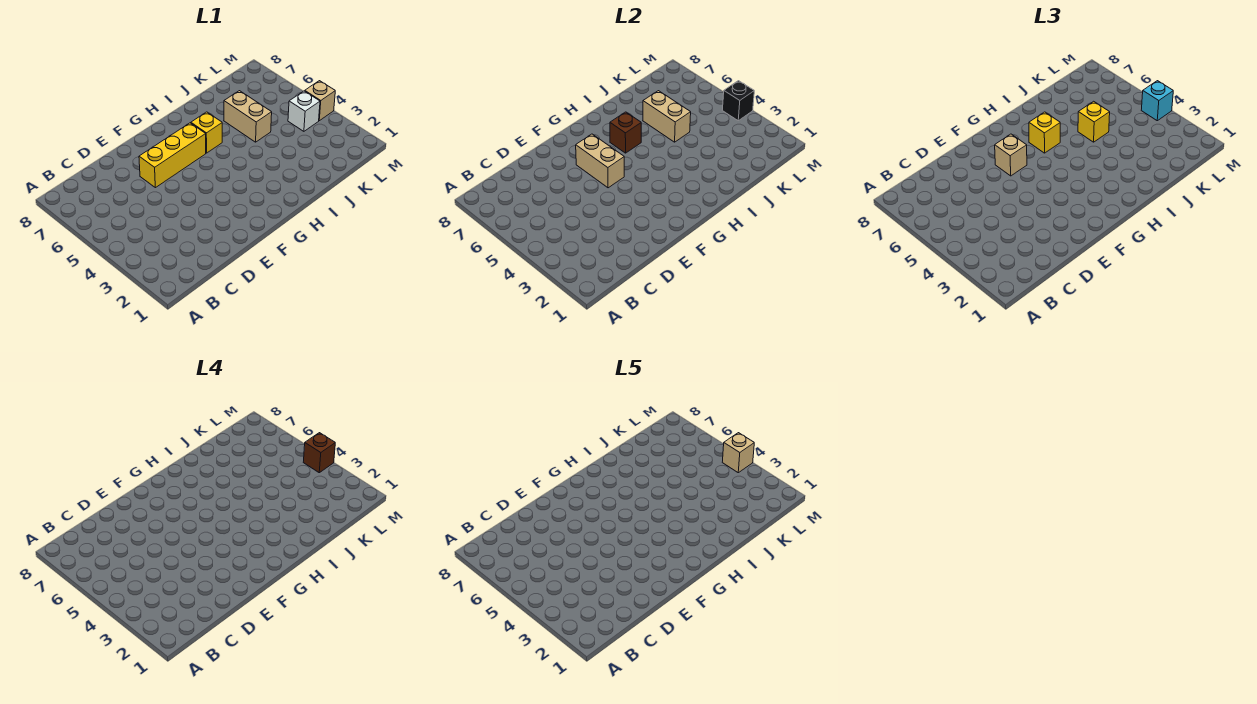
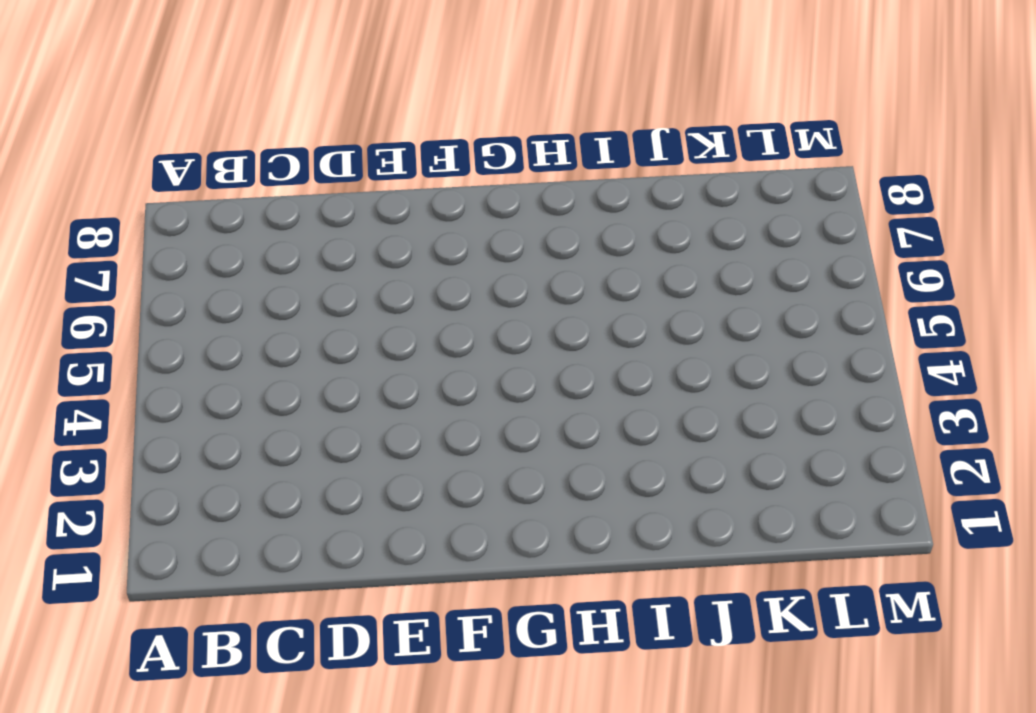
none -> yellow 1x3 brick [139,123,206,188]
none -> yellow 1x1 brick [191,112,222,153]
none -> tan 1x2 brick [224,91,272,142]

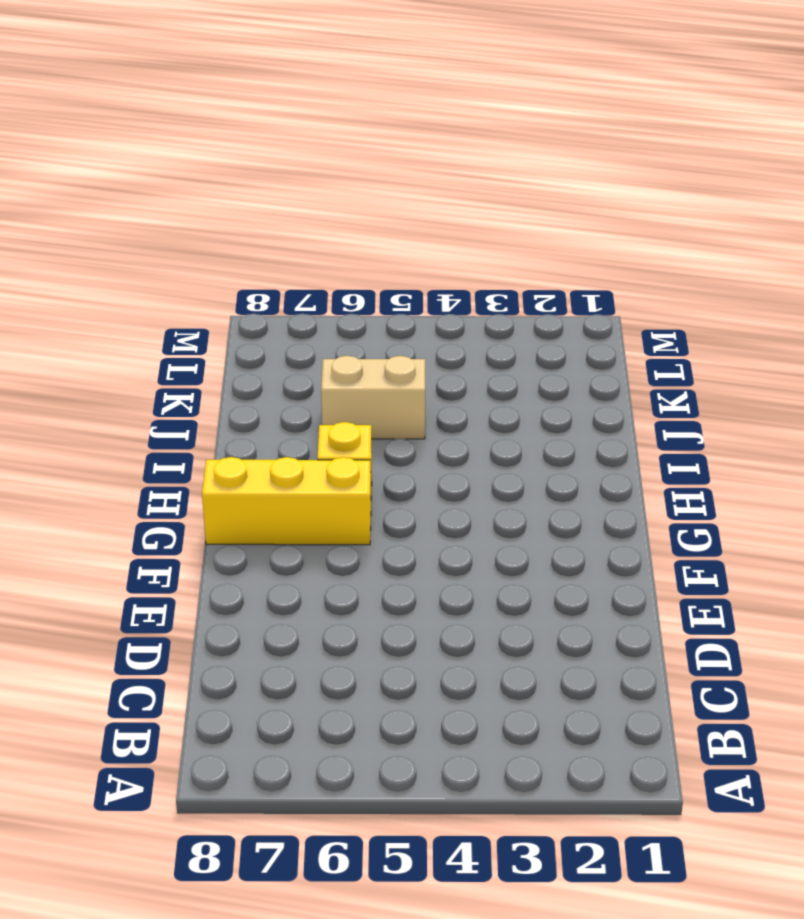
yellow 1x3 brick [202,457,371,545] -> yellow 1x3 brick turned to [139,123,206,188]
none -> white 1x1 brick [288,91,320,131]
none -> tan 1x1 brick [305,81,335,121]
none -> tan 1x2 brick [576,134,624,188]

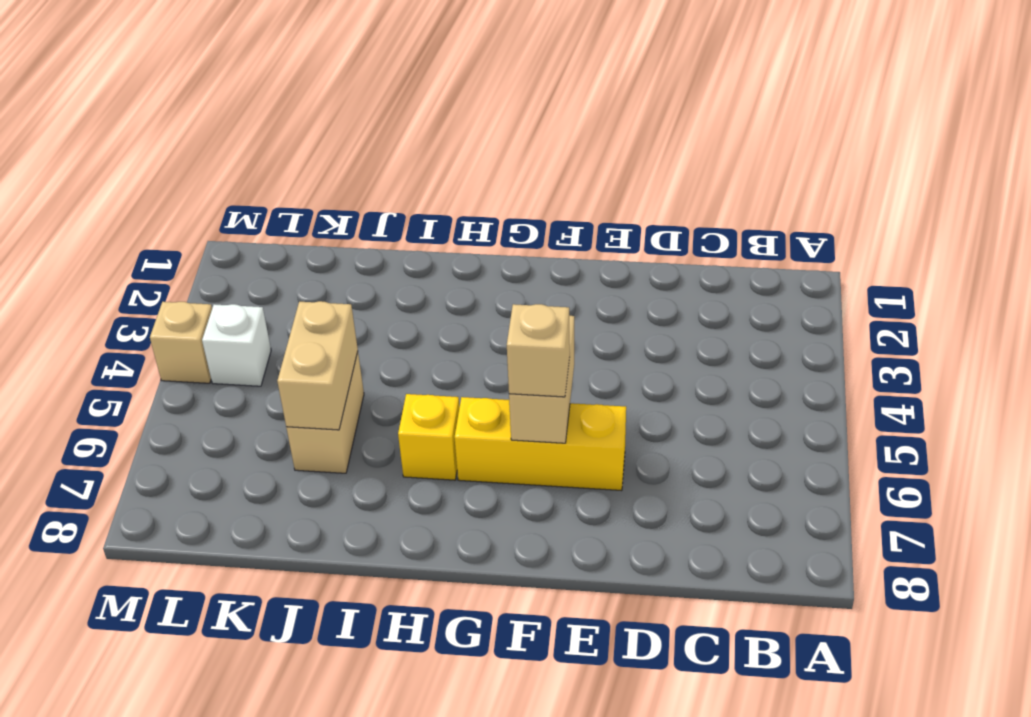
none -> brown 1x1 brick [610,112,641,153]
none -> black 1x1 brick [722,81,754,121]
none -> yellow 1x1 brick [1029,112,1060,153]

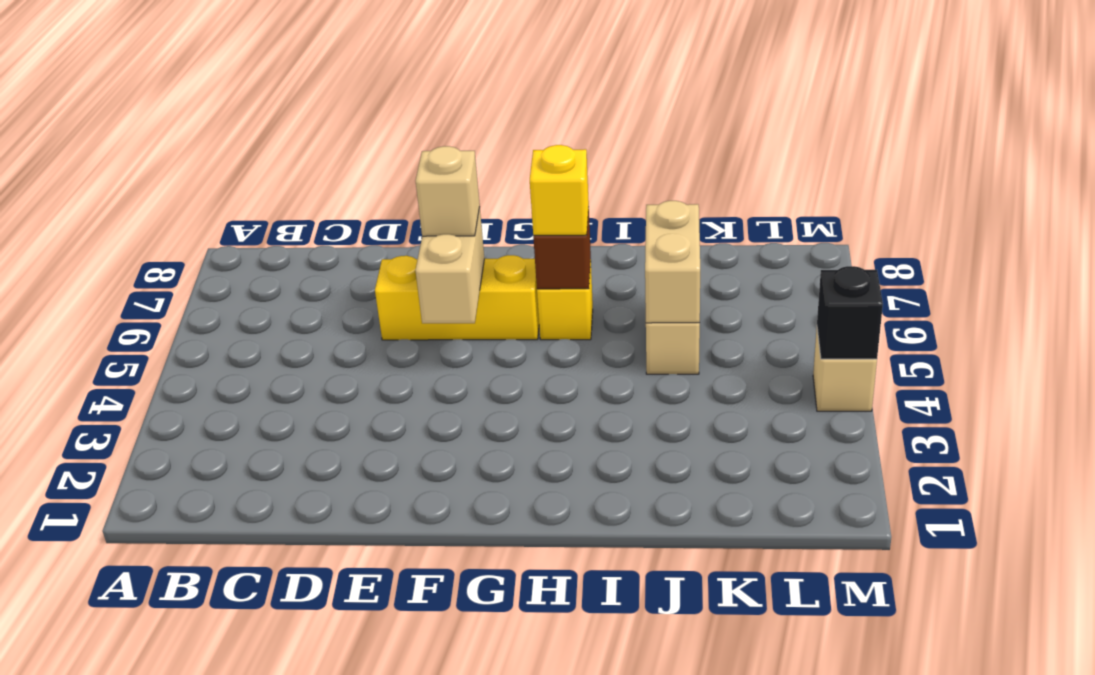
none -> white 1x1 brick [288,91,320,131]
none -> yellow 1x1 brick [1078,101,1110,142]
none -> cyan 1x1 brick [1141,81,1173,121]

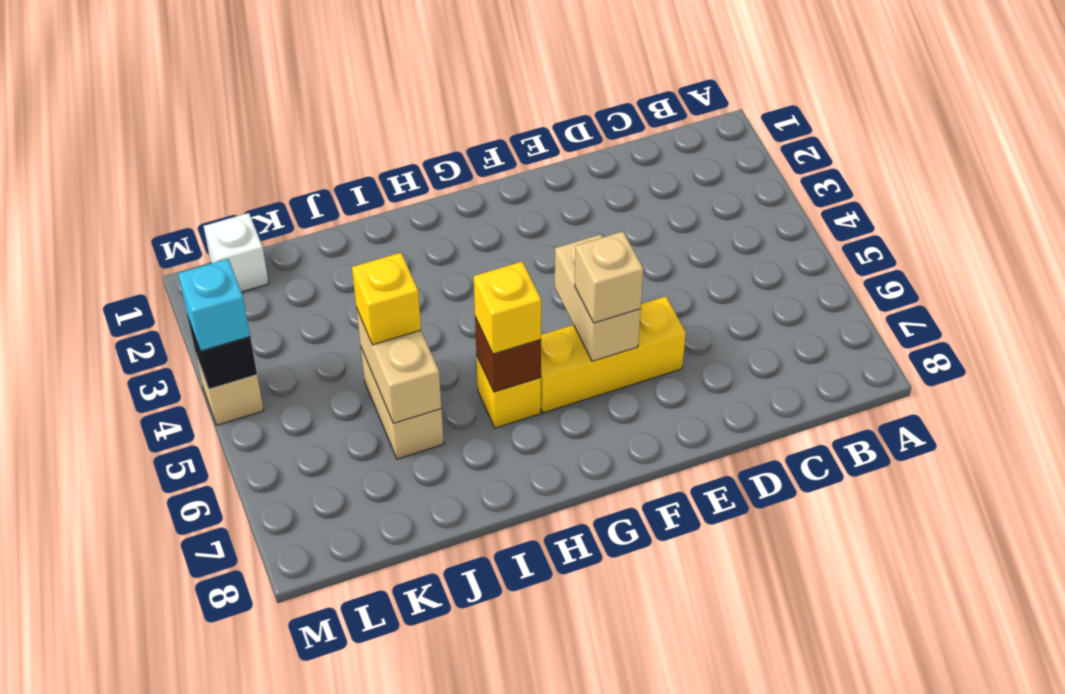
white 1x1 brick [204,213,269,292] -> white 1x1 brick moved to [288,91,320,131]
none -> brown 1x1 brick [303,433,335,473]
none -> tan 1x1 brick [722,433,754,473]

